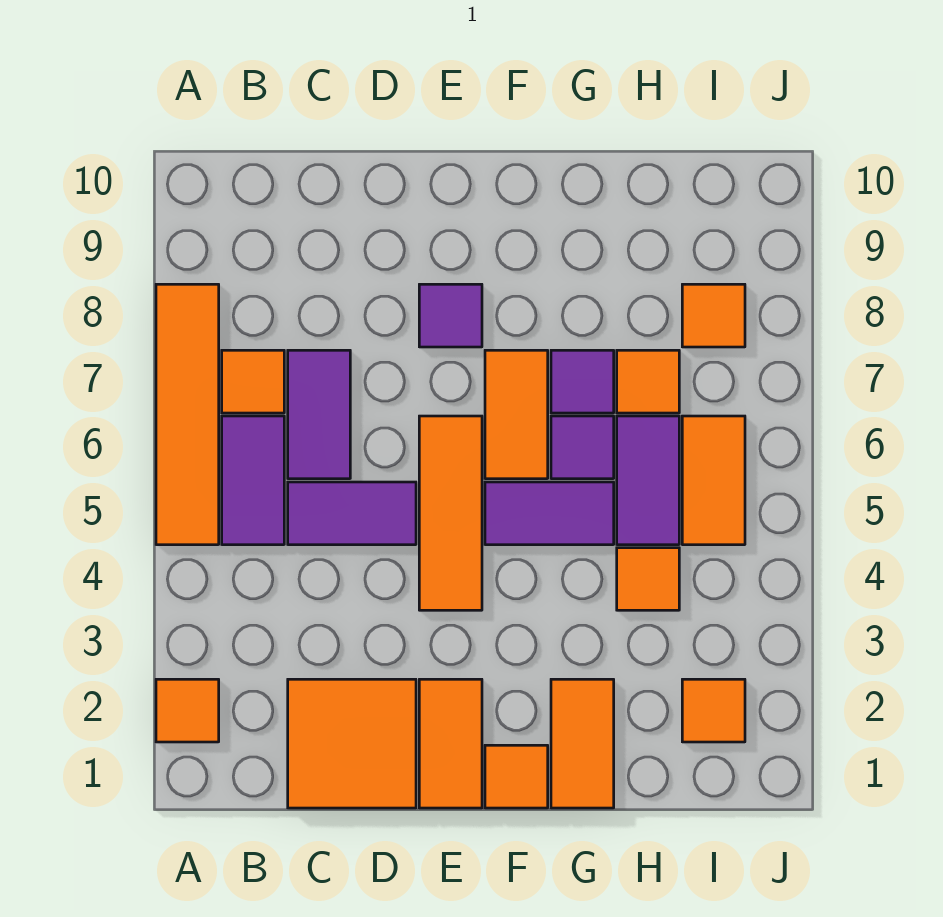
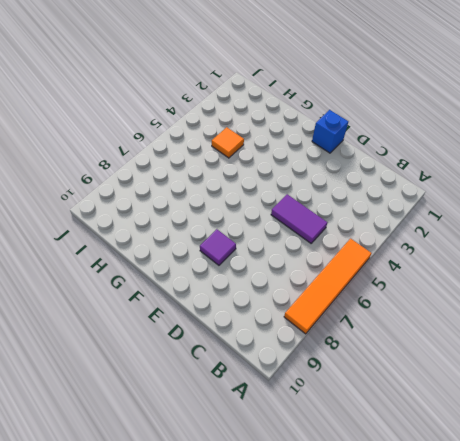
blue 1x1 brick [312,110,348,153] -> orange 1x2 tile [419,679,482,808]
none -> orange 1x1 tile [156,679,219,742]
none -> purple 1x2 tile [222,416,284,545]
none -> orange 1x1 tile [222,350,284,413]

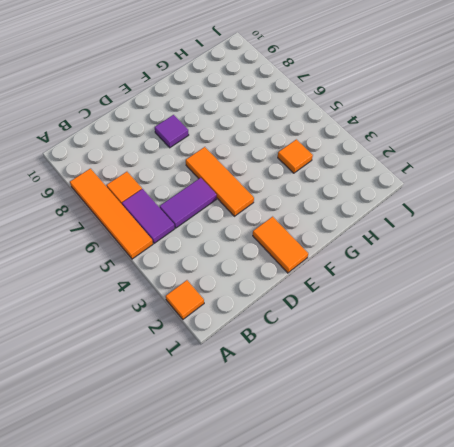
none -> orange 2x2 tile [288,679,416,808]
none -> purple 1x2 tile [288,350,350,479]
none -> orange 1x1 tile [485,745,548,808]

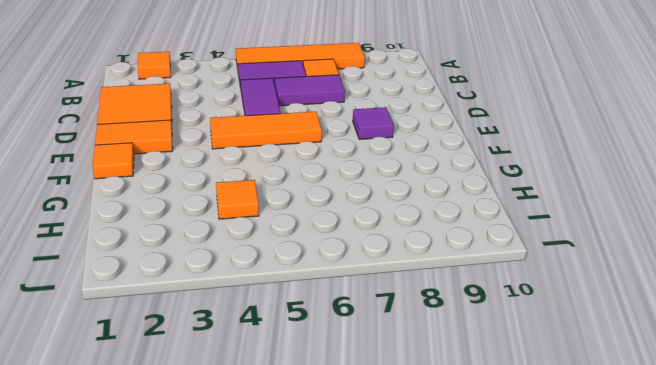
none -> purple 1x2 tile [485,482,614,545]
none -> orange 1x2 tile [485,350,548,479]
none -> orange 1x2 tile [551,679,614,808]

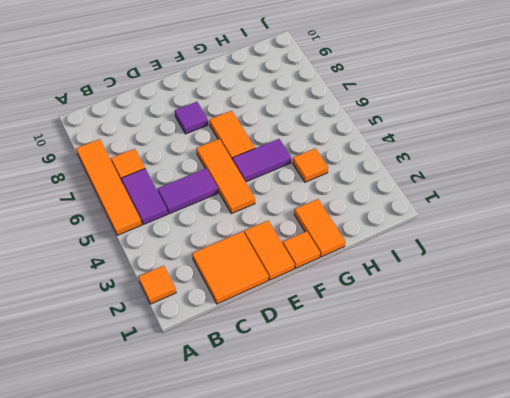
none -> purple 1x2 tile [288,350,350,479]
none -> purple 1x1 tile [551,416,614,479]
none -> purple 1x1 tile [551,350,614,413]

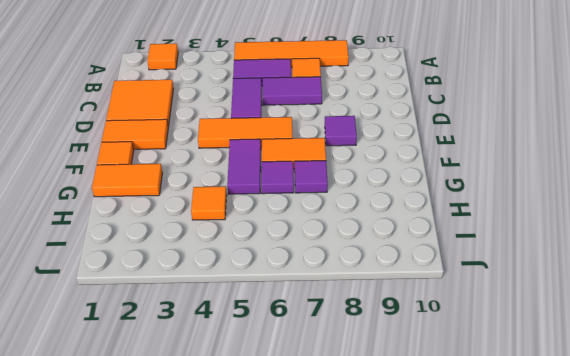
none -> purple 1x2 tile [617,416,679,545]
none -> orange 1x1 tile [617,350,679,413]
none -> orange 1x1 tile [682,679,745,742]

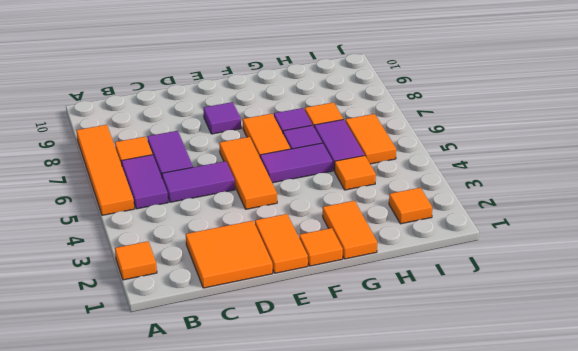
none -> orange 1x1 tile [682,284,745,347]

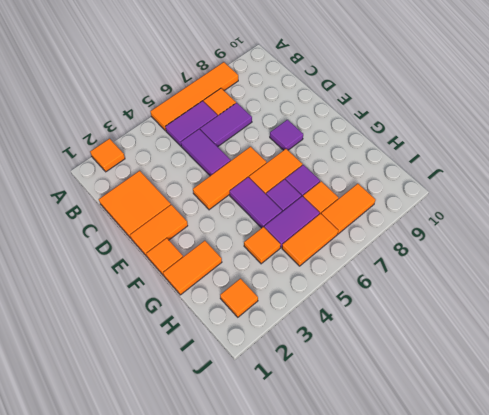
orange 1x2 tile [321,184,376,234] -> orange 1x1 tile [682,284,745,347]

